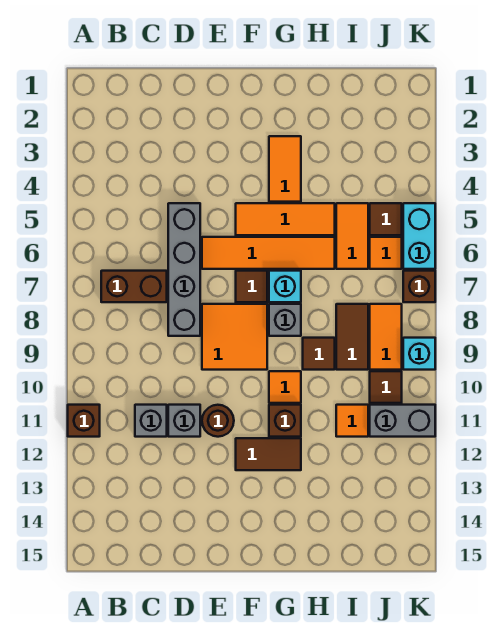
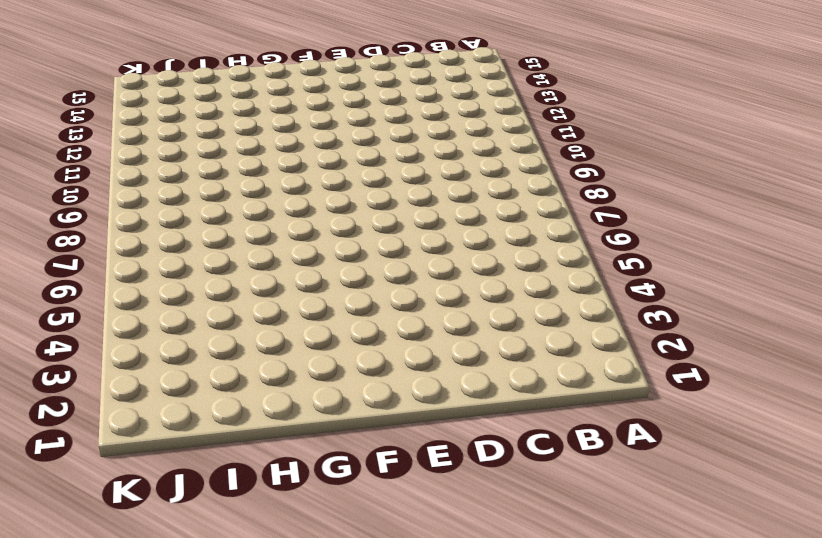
none -> brown 1x1 brick [68,405,100,437]
none -> brown 1x2 brick [101,271,167,302]
none -> grey 1x1 brick [135,405,167,437]

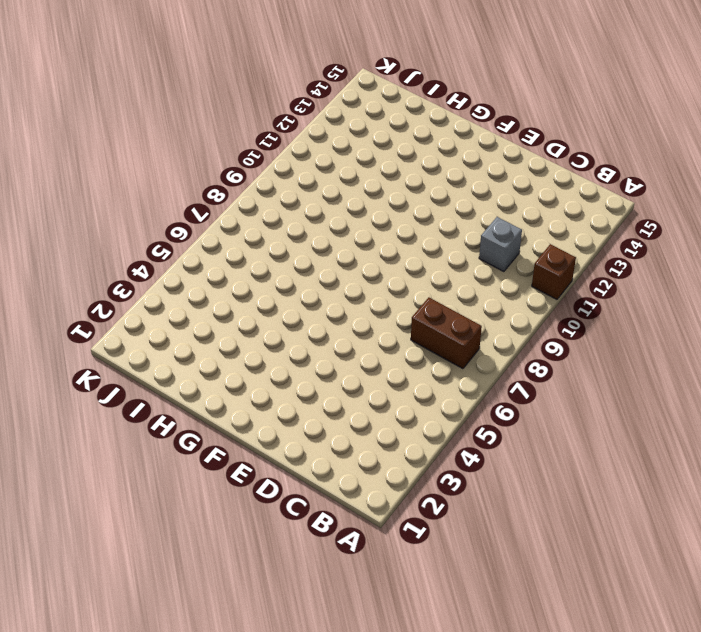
none -> grey 1x4 brick [168,203,200,336]
none -> grey 1x1 brick [168,405,200,437]
none -> orange 1x4 tile [202,237,335,269]

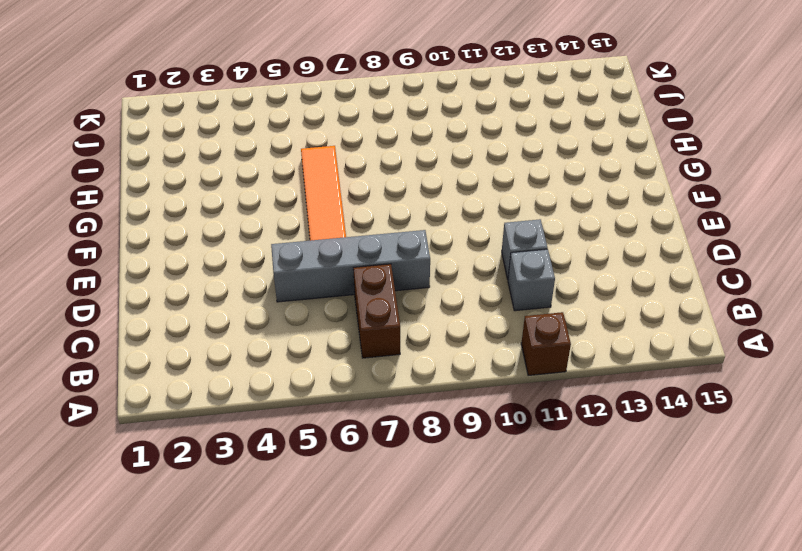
none -> orange 2x2 tile [202,304,267,370]
none -> brown 1x1 round brick [202,405,234,437]
none -> orange 1x3 tile [236,203,335,235]

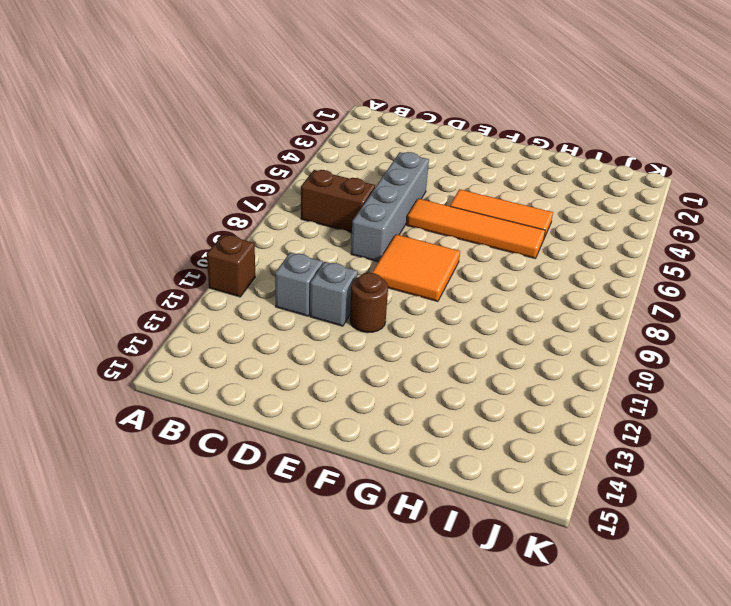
none -> brown 1x1 tile [236,271,267,302]
none -> brown 1x2 tile [236,438,301,470]
none -> orange 1x2 tile [269,136,301,202]

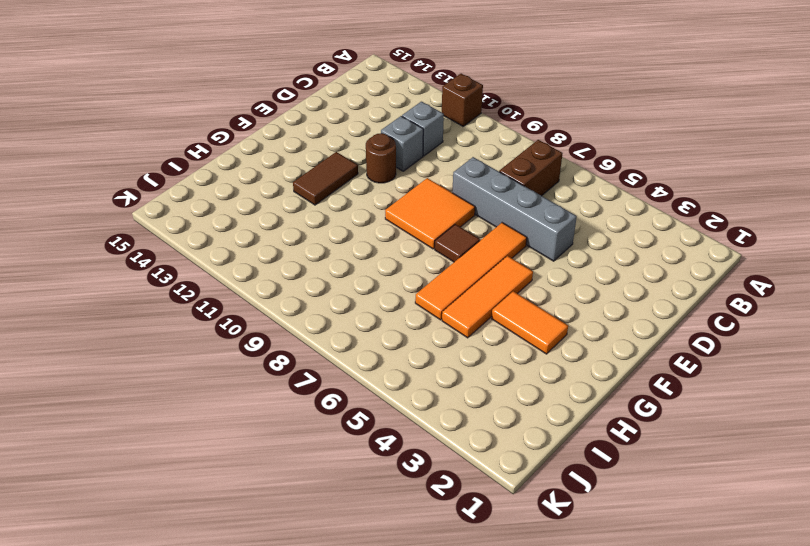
none -> cyan 1x1 brick [269,271,301,302]
none -> grey 1x1 brick [269,304,301,336]
none -> orange 1x1 tile [269,371,301,403]

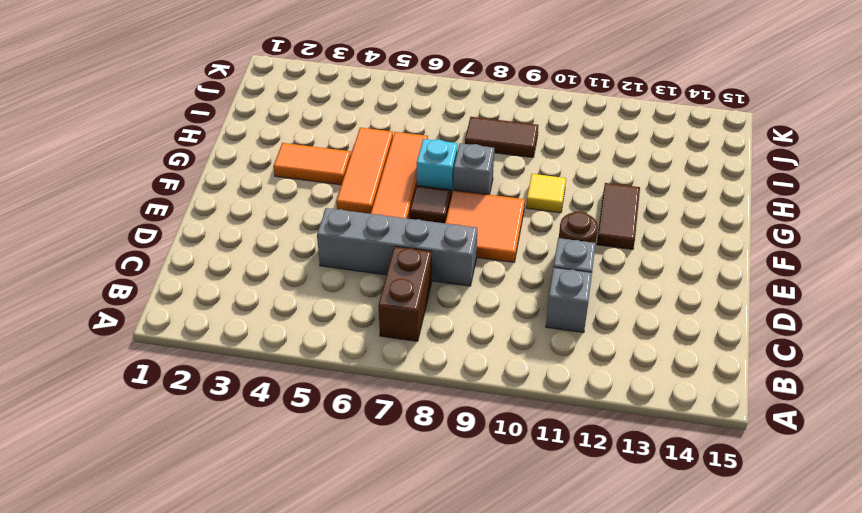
yellow 1x1 tile [526,174,566,213] -> orange 1x1 tile [269,371,301,403]
none -> brown 1x1 brick [68,405,100,437]
none -> brown 1x1 brick [269,405,301,437]
none -> brown 1x1 tile [303,338,335,370]

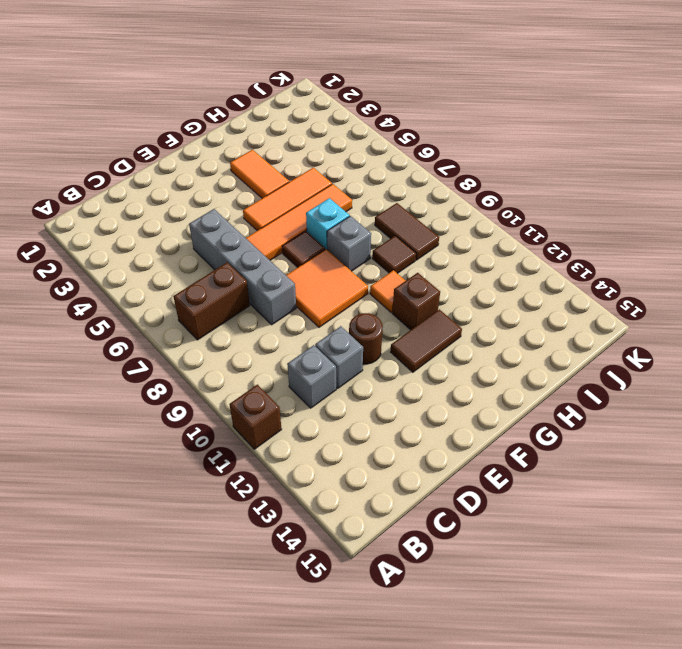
none -> orange 1x2 tile [336,203,368,269]
none -> orange 1x1 tile [336,405,368,437]
none -> brown 1x1 tile [370,203,402,235]

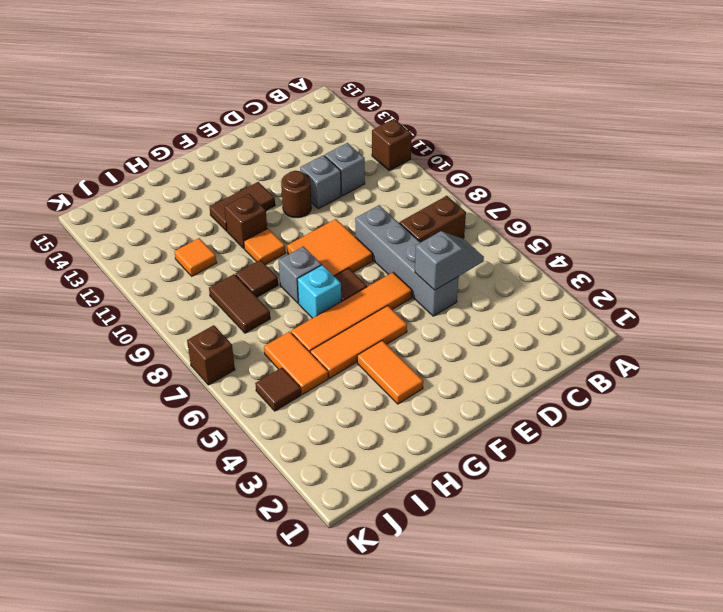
grey 1x2 slope [415,231,484,290] -> none
none -> orange 1x1 tile [370,237,402,269]
none -> orange 1x2 tile [370,304,402,370]
none -> brown 1x1 tile [370,371,402,403]

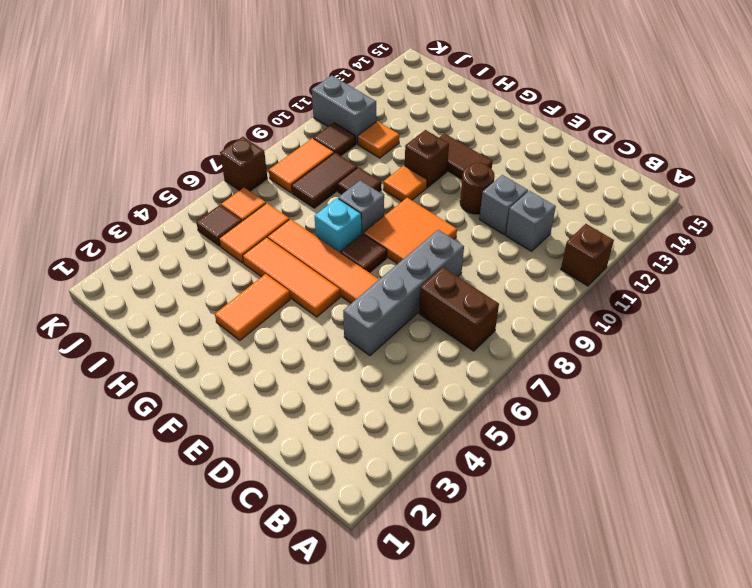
none -> cyan 1x2 brick [403,203,435,269]
none -> cyan 1x1 brick [403,338,435,370]

